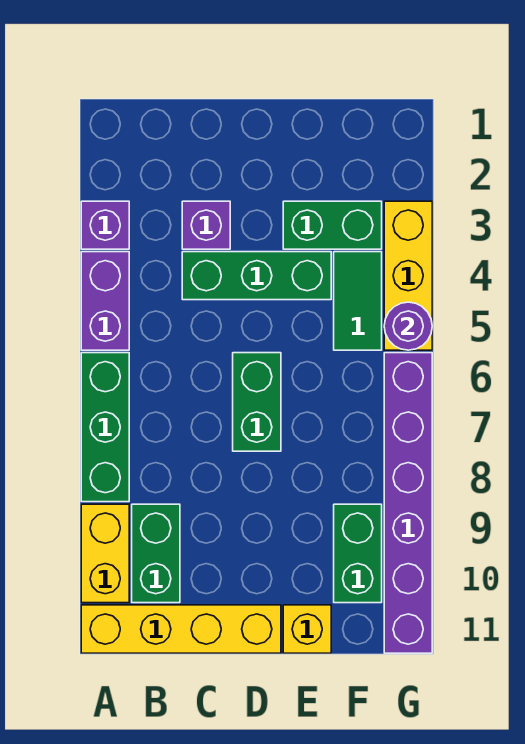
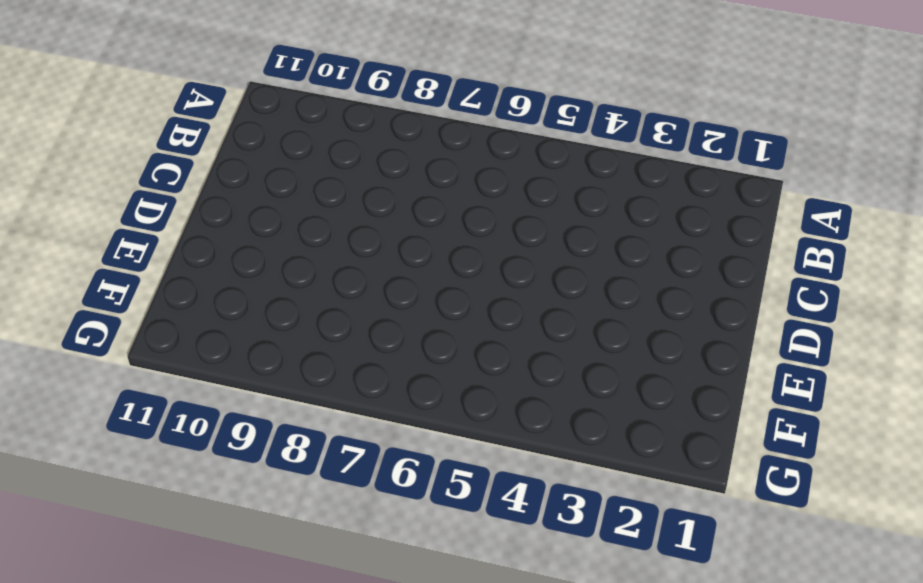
none -> purple 1x1 brick [81,201,129,249]
none -> purple 1x2 brick [81,252,129,350]
none -> green 1x3 brick [81,353,129,502]

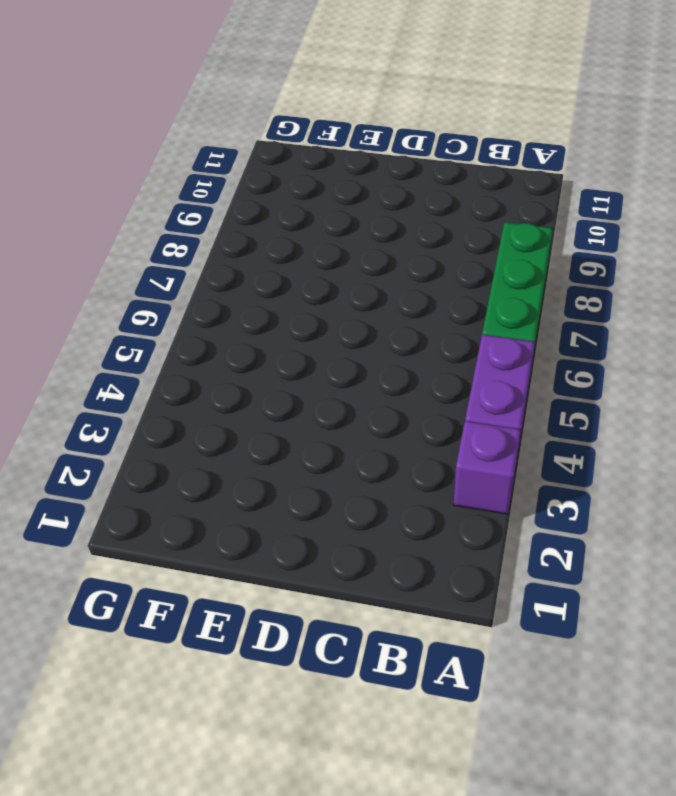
none -> yellow 1x2 brick [81,504,129,603]
none -> yellow 1x4 brick [81,605,281,653]
none -> green 1x2 brick [132,504,180,603]

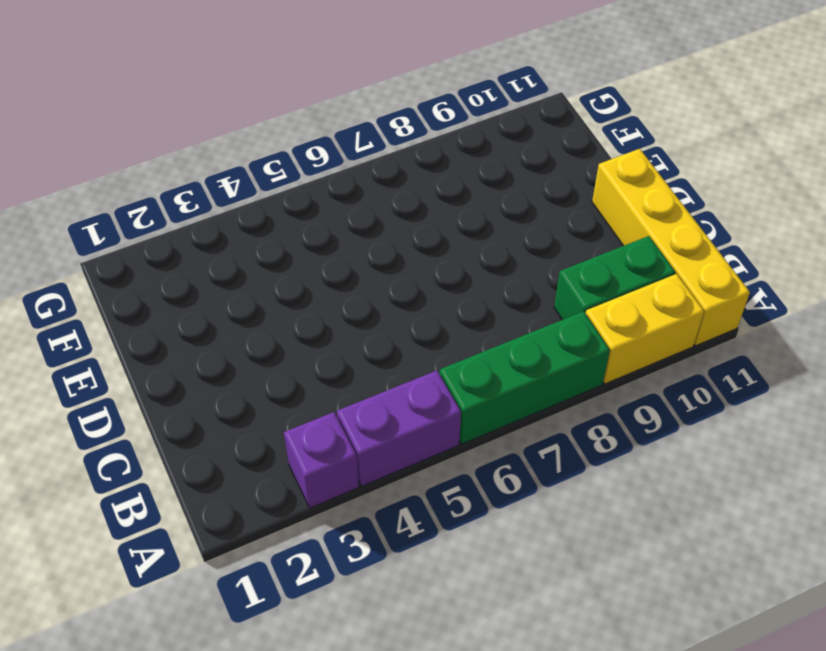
none -> purple 1x1 brick [182,201,230,249]
none -> green 1x3 brick [182,252,331,300]
none -> green 1x2 brick [233,353,281,451]

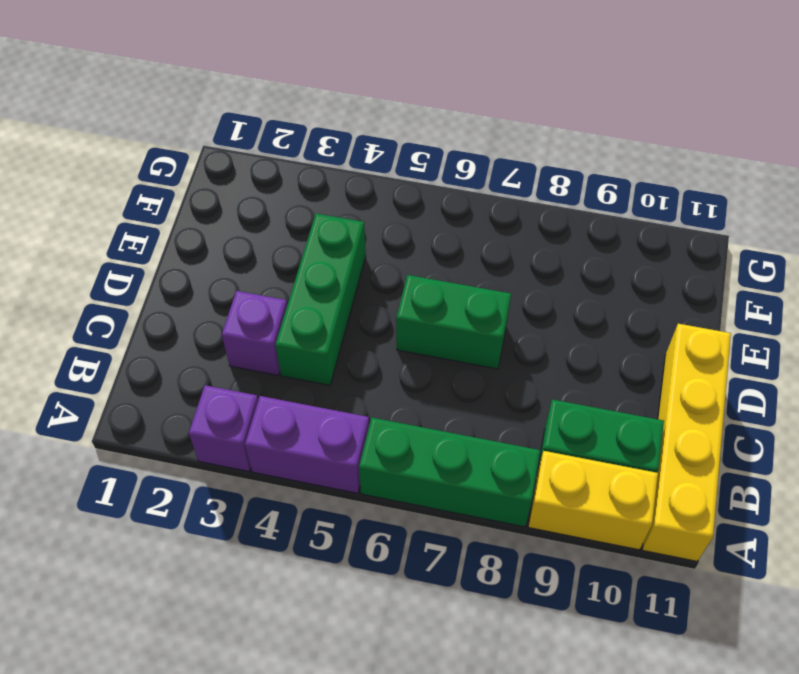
none -> green 1x2 brick [283,201,382,249]
none -> yellow 1x1 brick [283,605,331,653]
none -> green 1x2 tile [334,252,382,350]

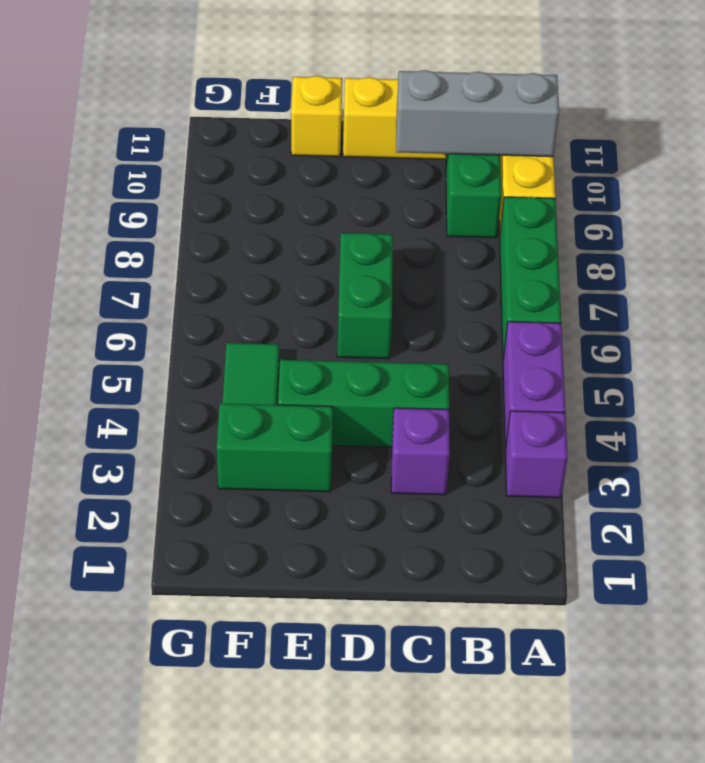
grey 1x3 brick [396,70,559,157] -> none
none -> green 1x2 brick [334,504,382,603]
none -> yellow 1x3 brick [384,201,432,350]
none -> purple 1x6 brick [384,353,432,653]

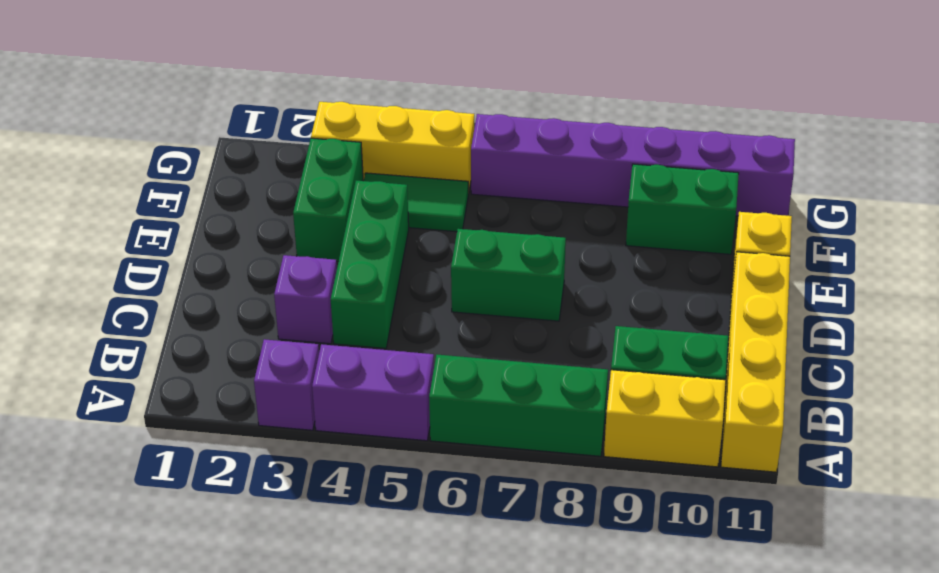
none -> purple 1x1 round brick [384,302,432,350]

